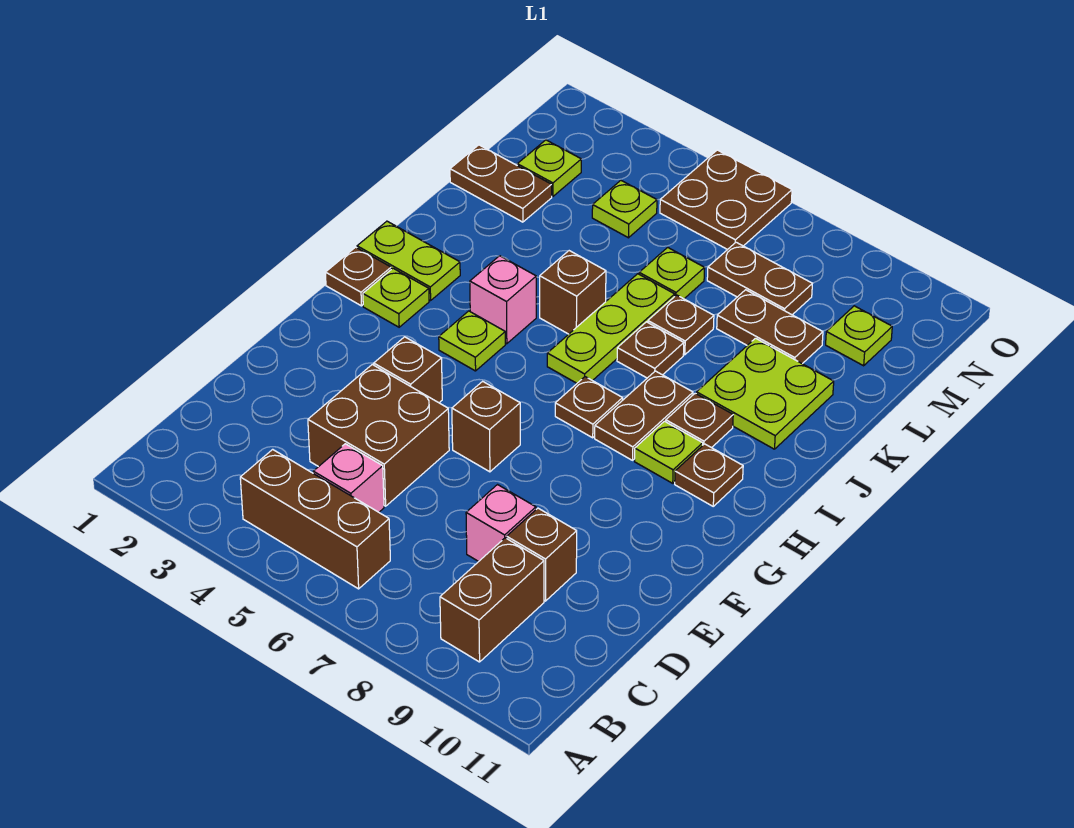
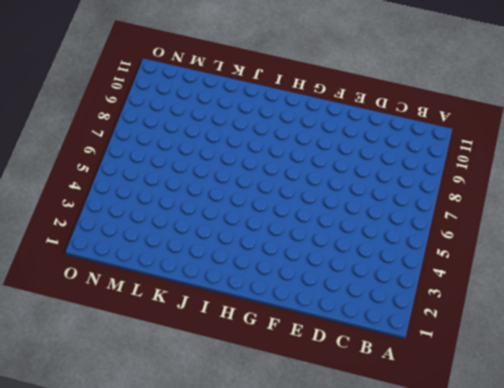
none -> brown 1x3 brick [240,449,390,589]
none -> brown 1x2 brick [440,538,544,662]
none -> pink 1x1 brick [313,444,384,512]
none -> brown 2x2 brick [308,365,449,506]

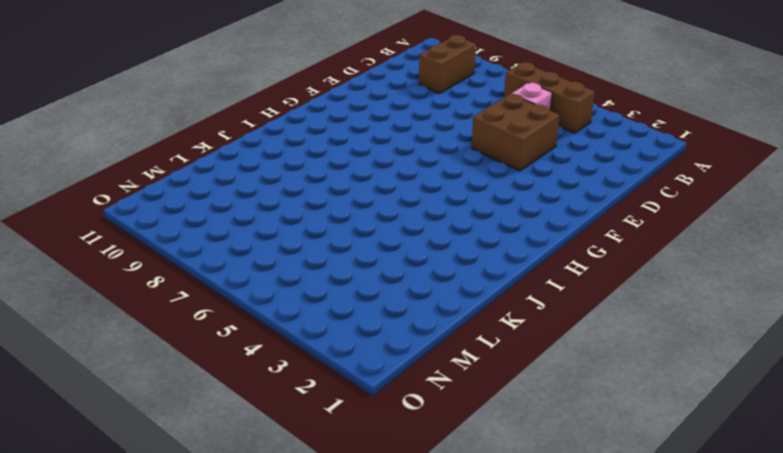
none -> pink 1x1 brick [466,485,536,562]
none -> brown 1x1 brick [507,508,577,601]
none -> brown 1x1 brick [374,337,442,403]
none -> brown 1x1 brick [452,381,520,472]

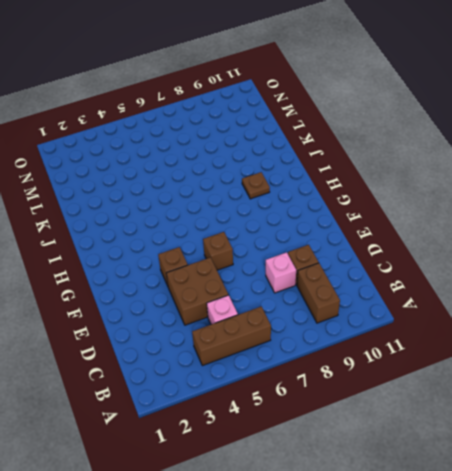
none -> brown 1x1 plate [325,247,391,306]
none -> lime 1x1 plate [363,268,429,327]
none -> lime 1x1 plate [439,311,505,371]
none -> brown 1x1 plate [555,377,623,438]

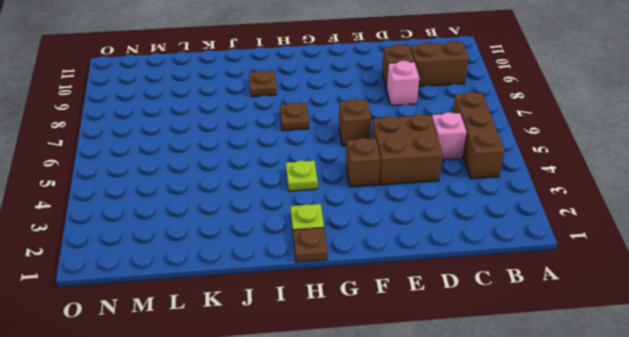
none -> brown 1x2 plate [595,371,693,460]
none -> lime 1x1 plate [635,421,703,483]
none -> brown 1x1 plate [675,444,743,506]
none -> lime 1x2 plate [357,221,460,301]

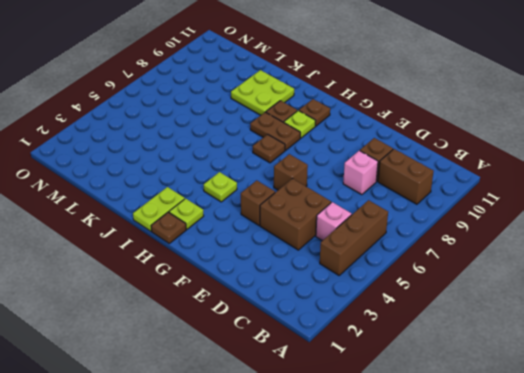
none -> pink 1x1 brick [470,256,536,344]
none -> lime 1x3 plate [547,274,675,383]
none -> brown 1x1 brick [540,251,606,334]
none -> brown 1x1 plate [617,322,684,378]

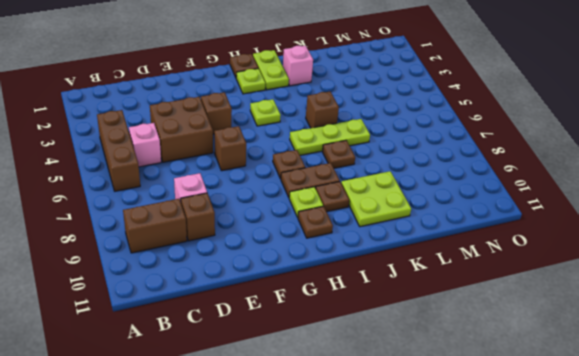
pink 1x1 brick [283,46,313,86] -> pink 1x1 brick moved to [470,256,536,344]
none -> brown 1x1 plate [648,295,714,355]
none -> brown 1x2 plate [450,145,552,222]
none -> lime 1x1 plate [639,247,705,299]
none -> brown 1x2 plate [717,290,823,364]

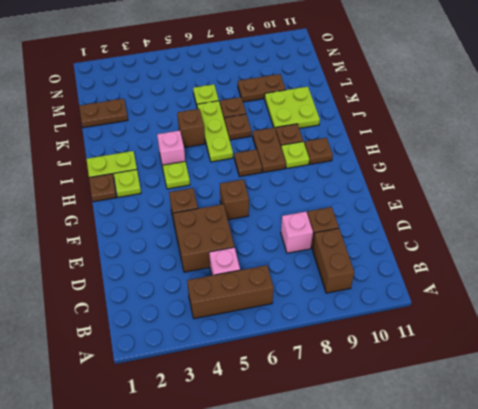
none -> lime 1x1 plate [517,140,581,196]
none -> lime 1x1 plate [592,181,657,238]
none -> brown 1x2 plate [707,242,812,315]
none -> lime 1x1 plate [826,306,892,366]

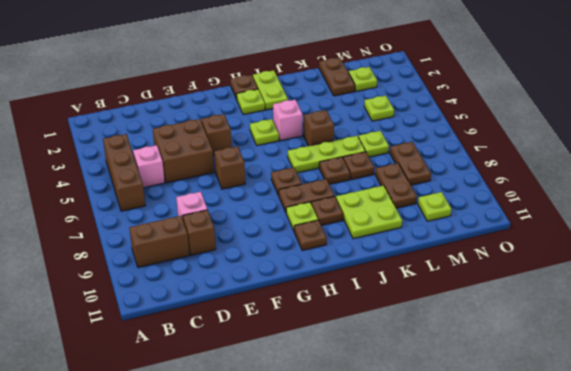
none -> brown 2x2 plate [660,150,792,250]

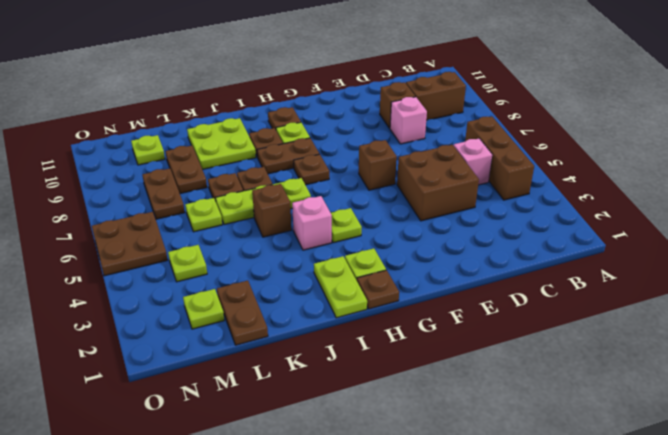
none -> brown 1x1 brick [374,337,442,403]

